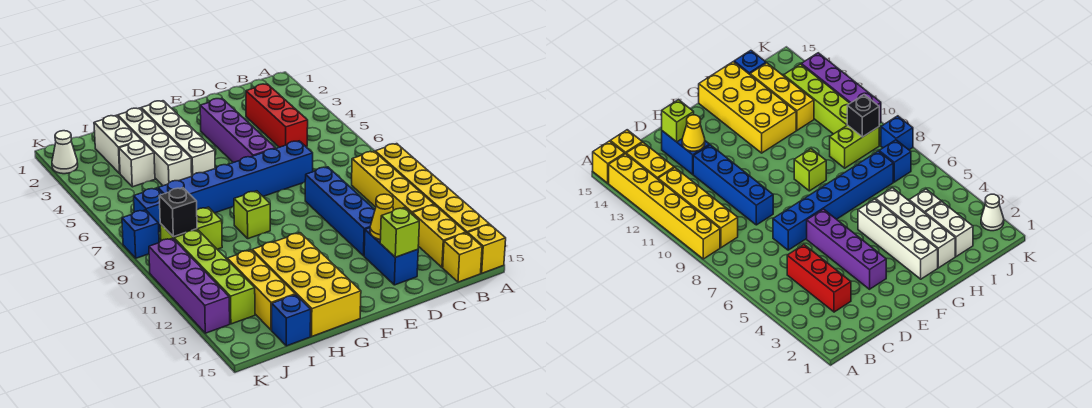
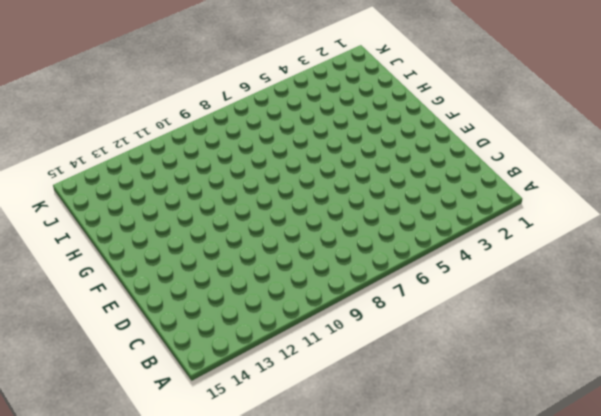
none -> yellow 1x6 brick [375,144,489,234]
none -> yellow 1x1 brick [468,224,506,273]
none -> yellow 1x4 brick [352,151,434,214]

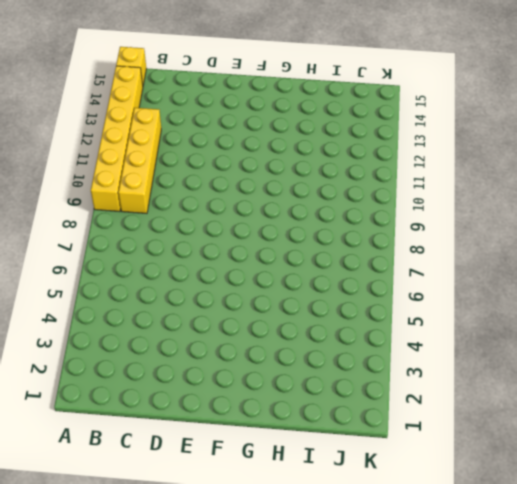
none -> yellow 1x2 brick [412,205,466,267]
none -> yellow 1x1 brick [443,233,482,282]
none -> red 1x3 brick [246,84,308,147]

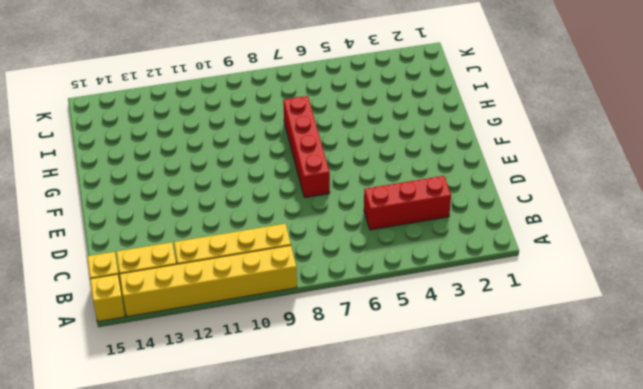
red 1x4 brick [283,96,330,198] -> blue 1x6 brick [158,141,313,213]
none -> blue 1x4 brick [305,167,375,256]
none -> blue 1x2 brick [364,228,418,285]
none -> purple 1x4 brick [200,98,275,163]

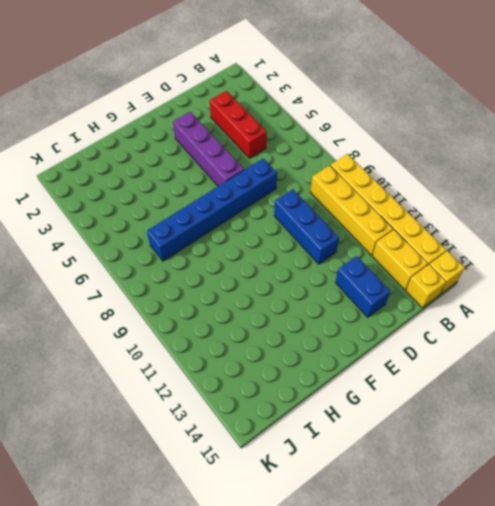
blue 1x3 brick [274,189,339,264] -> blue 1x4 brick [305,167,375,256]
none -> white 1x4 brick [141,101,215,176]
none -> lime 1x1 brick [234,191,270,239]
none -> yellow 2x4 brick [252,233,361,336]

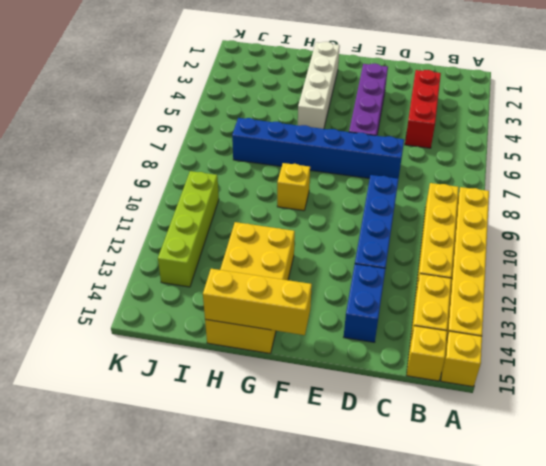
yellow 1x3 brick [203,269,312,335] -> yellow 1x3 brick turned to [227,250,295,330]
yellow 1x1 brick [277,163,310,211] -> lime 1x1 brick [234,191,270,239]
none -> white 1x4 brick [118,108,192,186]
none -> white 1x2 brick [94,115,141,173]
none -> white 1x1 brick [119,140,155,187]

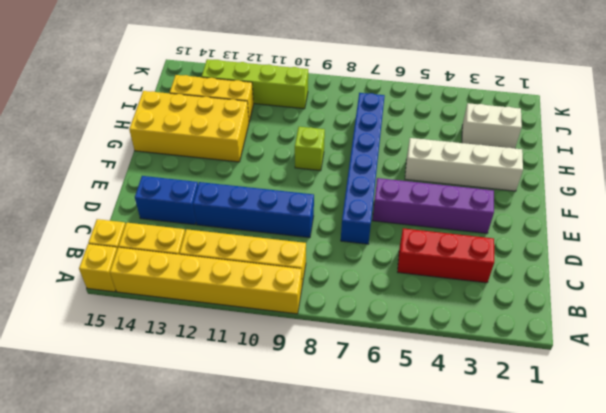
none -> white 1x4 brick [118,108,192,186]
none -> white 1x1 brick [119,140,155,187]
none -> lime 1x2 brick [160,207,222,249]

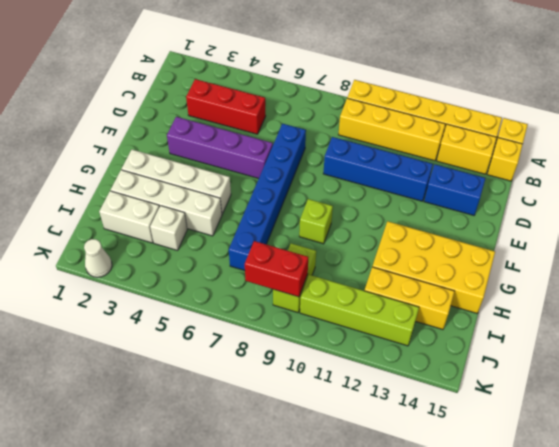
red 1x2 brick [245,241,308,297] -> black 1x1 brick [159,188,197,237]
none -> blue 1x1 brick [272,295,311,346]
none -> blue 1x1 brick [134,188,162,232]
none -> blue 1x1 brick [122,210,159,258]

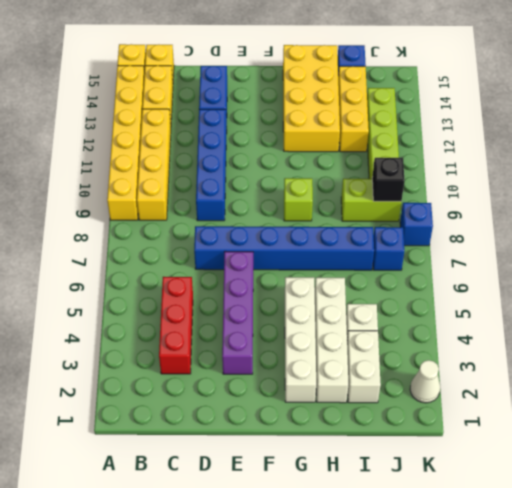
none -> purple 1x4 brick [149,238,230,333]
none -> yellow 1x1 cone [370,194,393,239]
none -> lime 1x1 brick [380,208,419,257]

